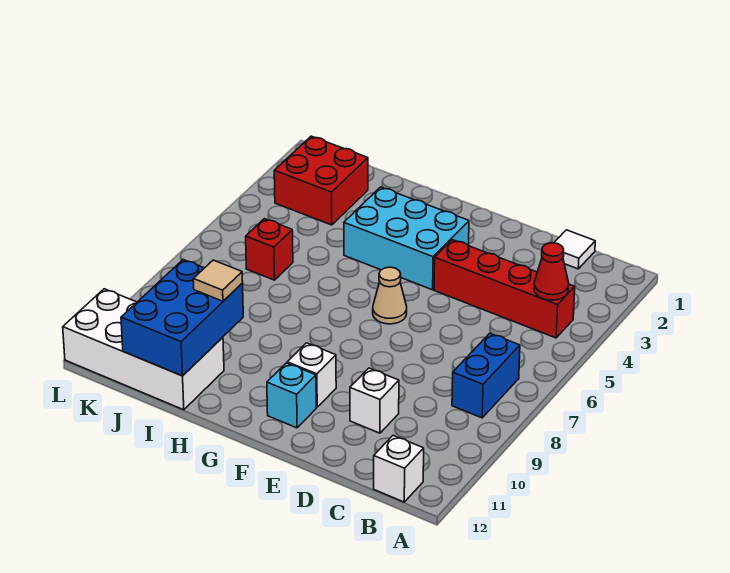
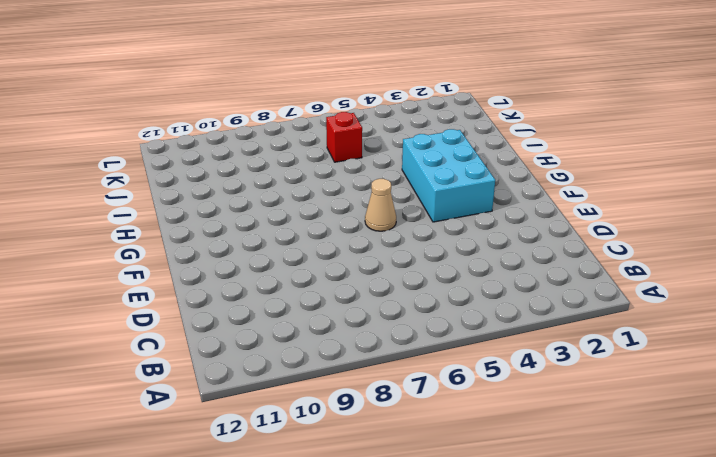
none -> red 1x4 brick [434,240,575,338]
none -> blue 1x2 brick [452,333,520,418]
none -> white 1x1 brick [374,436,424,502]

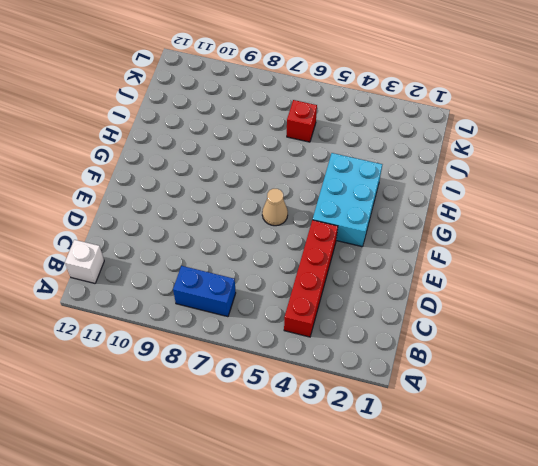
none -> white 1x1 tile [554,230,595,269]
none -> white 1x1 brick [350,368,399,433]
none -> white 1x1 brick [287,343,336,407]

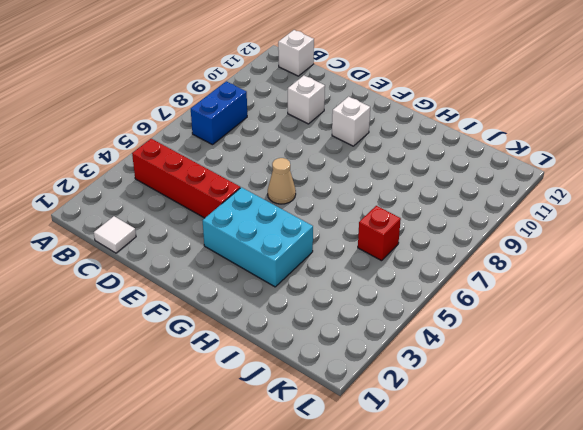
none -> cyan 1x1 brick [267,363,316,428]
none -> white 2x4 brick [63,289,224,410]
none -> red 2x2 brick [274,136,368,225]

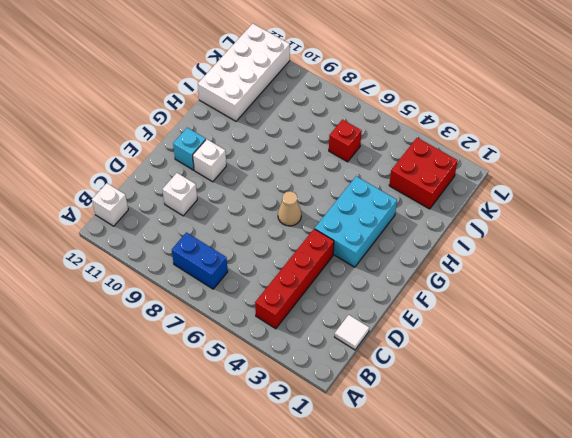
none -> red 1x1 cone [534,243,569,300]
none -> blue 2x3 brick [121,260,243,376]
none -> tan 1x1 tile [193,260,243,301]

